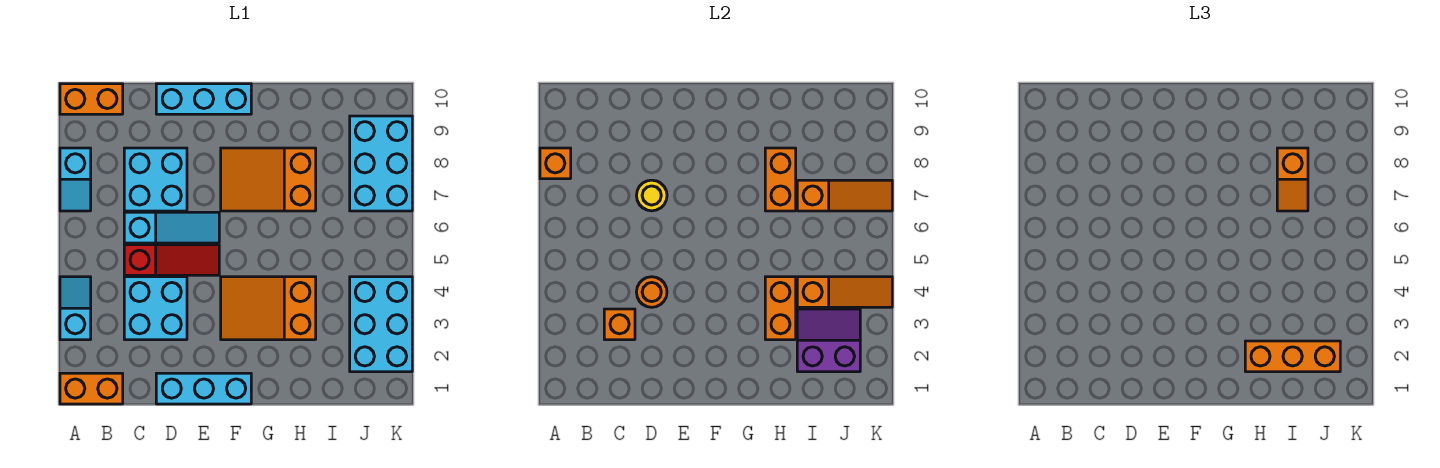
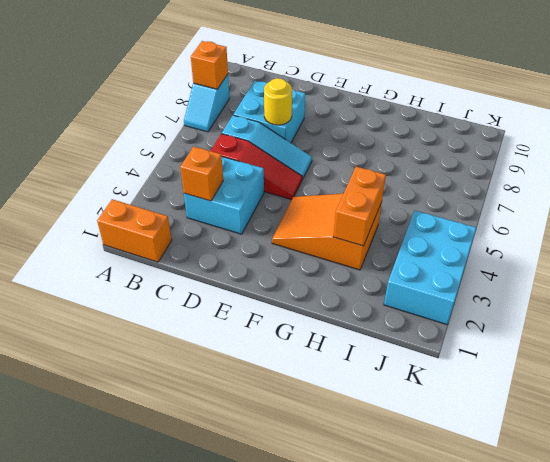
none -> cyan 1x2 slope [60,277,91,340]
none -> orange 1x2 brick [60,84,123,114]
none -> cyan 1x3 brick [156,373,251,404]

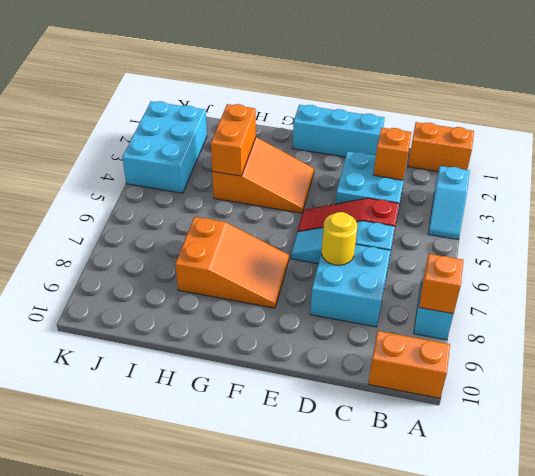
none -> cyan 1x3 brick [156,84,251,114]
none -> cyan 2x3 brick [350,116,412,211]
none -> orange 1x1 round brick [637,277,667,307]

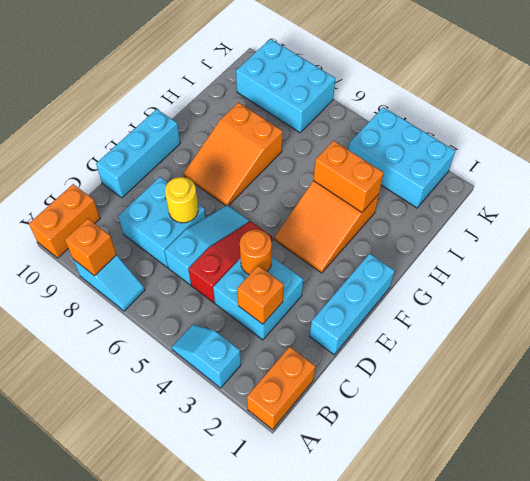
none -> orange 1x2 brick [765,148,796,211]
none -> purple 2x2 slope [797,309,860,372]
none -> orange 1x3 slope [797,277,892,307]

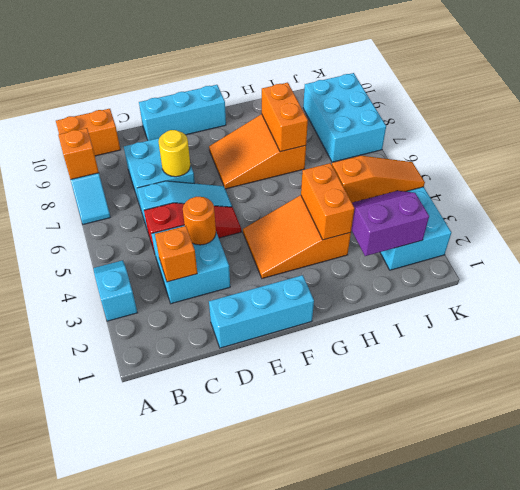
none -> orange 1x2 brick [60,373,123,404]
none -> orange 1x3 slope [797,180,892,211]
none -> orange 1x3 brick [1245,341,1340,372]

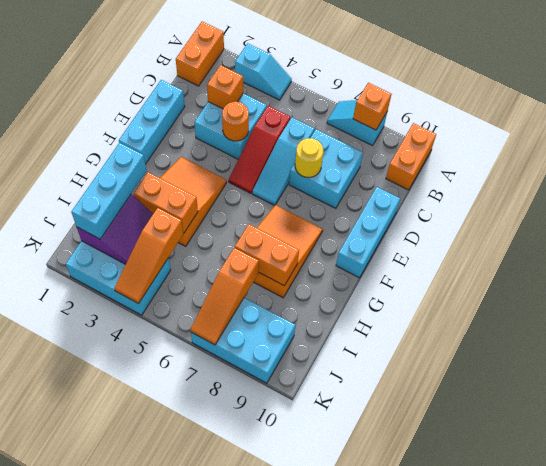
cyan 1x3 brick [71,143,146,239] -> orange 1x3 brick [1245,341,1340,372]
none -> orange 1x2 slope [1277,148,1308,211]

